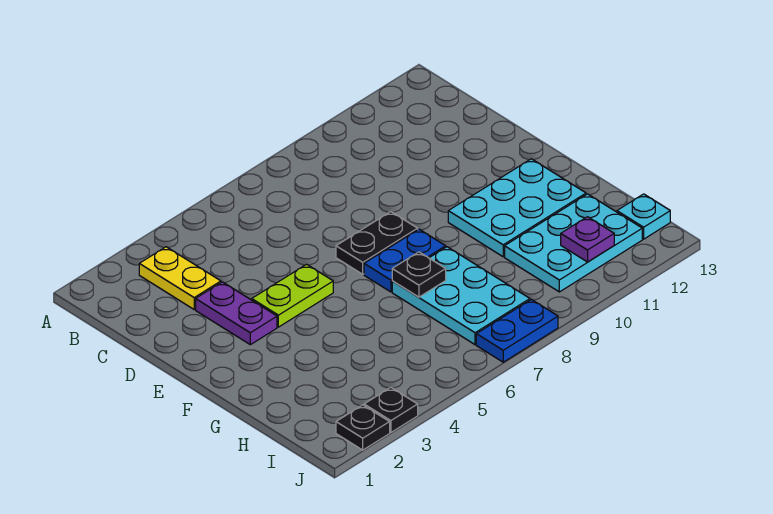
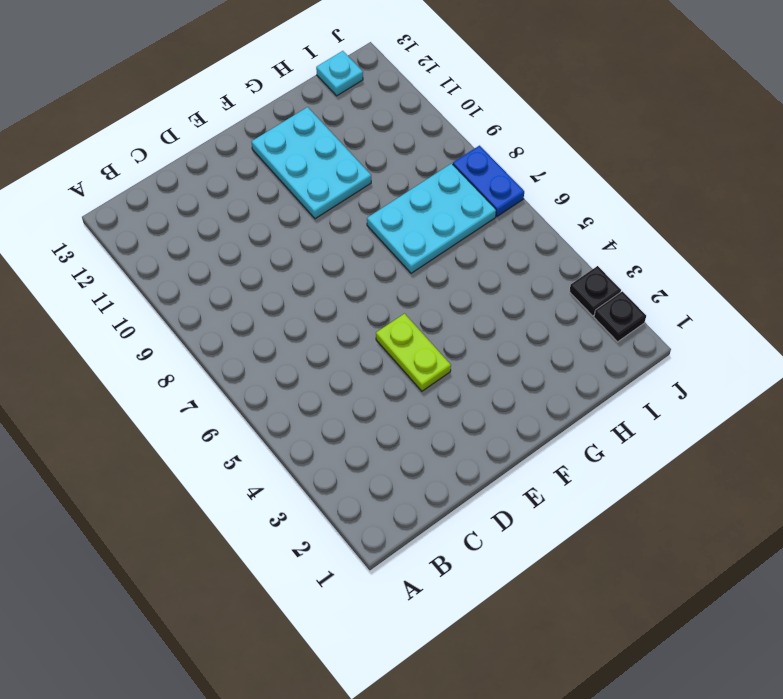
none -> yellow 1x2 plate [139,247,221,309]
none -> purple 1x2 plate [196,282,277,345]
none -> black 1x2 plate [336,212,418,274]

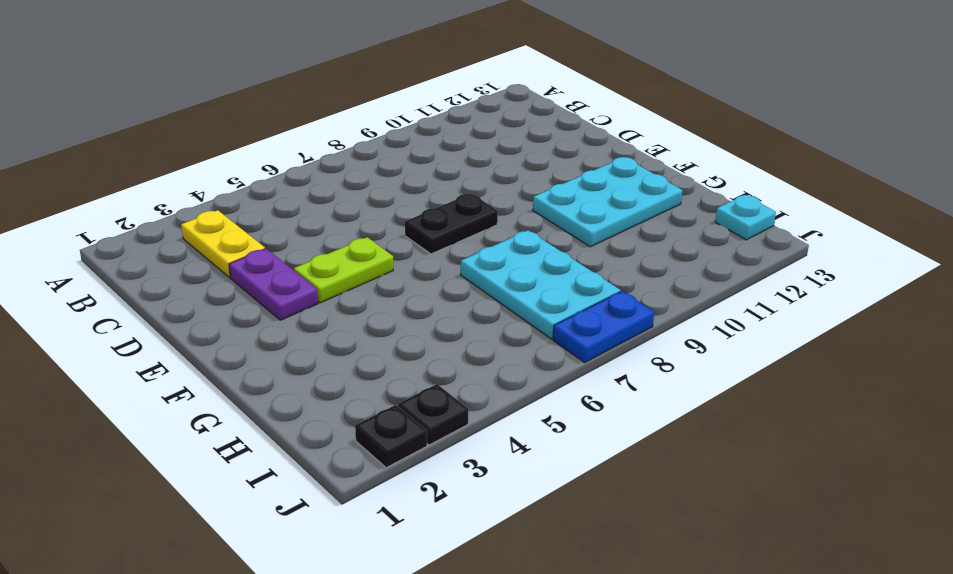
none -> blue 1x2 plate [364,229,446,292]
none -> cyan 2x3 plate [505,194,642,292]
none -> black 1x1 plate [392,252,446,297]

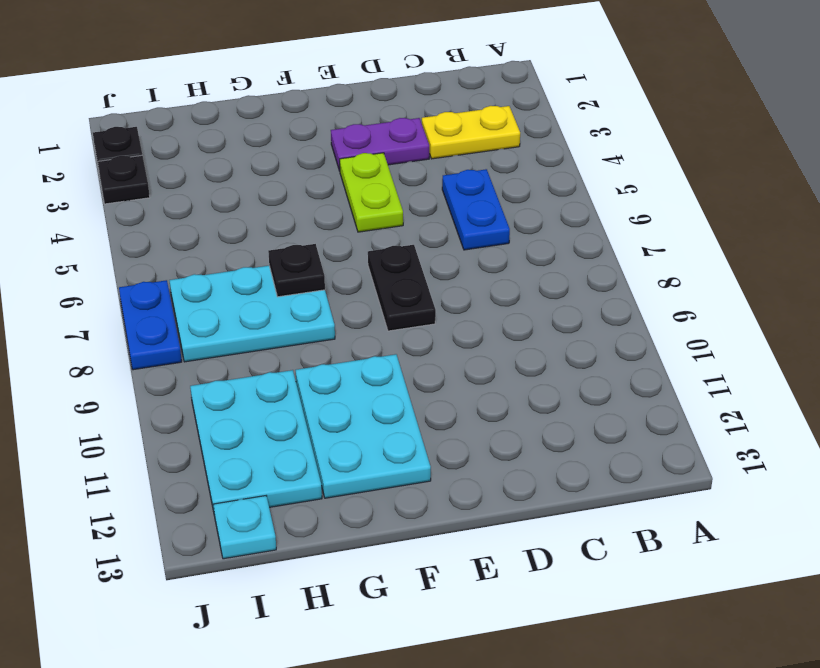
blue 1x2 plate [442,169,510,250] -> blue 1x2 plate moved to [364,229,446,292]
none -> purple 1x1 plate [561,217,614,262]

